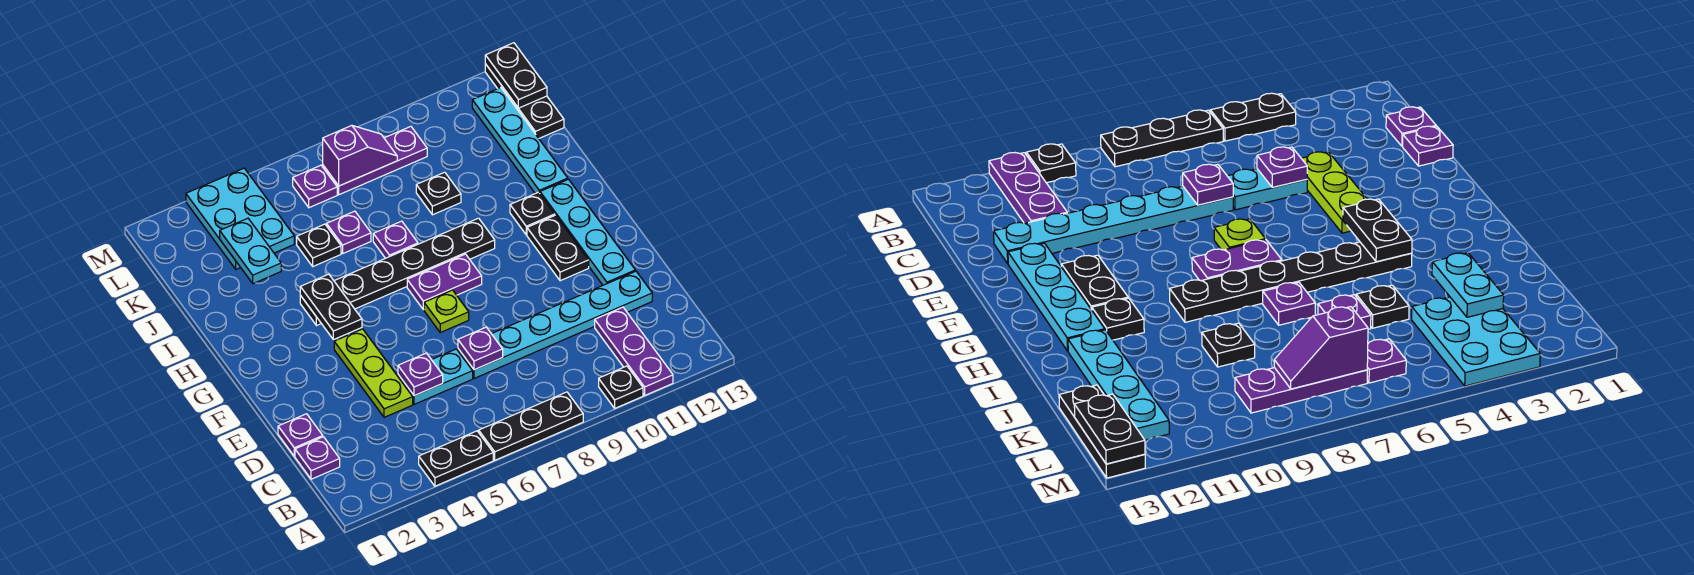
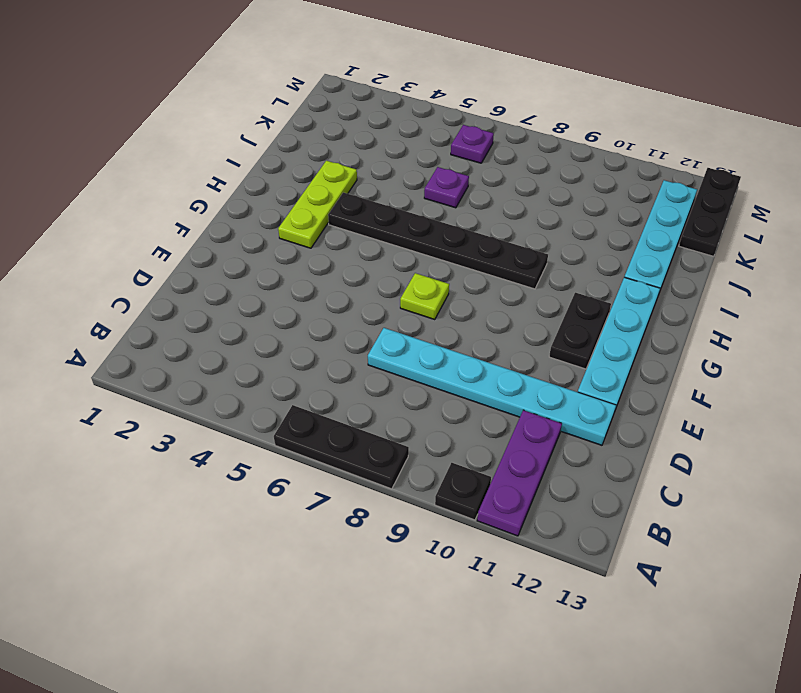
lime 1x3 plate [278,161,357,248] -> lime 1x3 plate moved to [334,329,413,417]
none -> black 1x2 plate [419,431,493,486]
none -> purple 1x1 plate [295,437,340,479]
none -> purple 1x1 plate [278,414,323,456]
none -> cyan 1x2 plate [398,349,473,404]

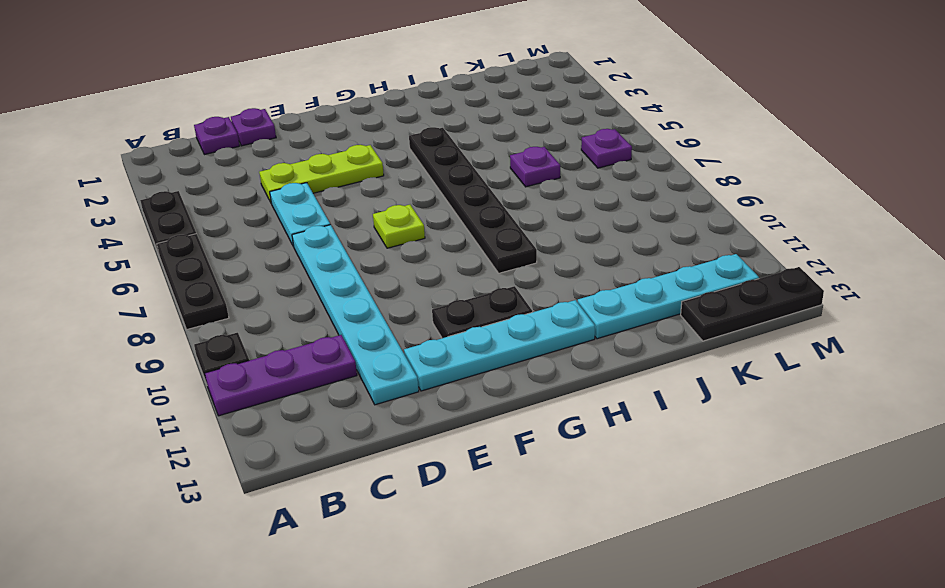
none -> purple 1x2 plate [407,254,482,310]
none -> black 1x1 plate [510,192,555,235]
none -> purple 1x1 plate [373,221,418,258]
none -> black 1x1 plate [297,224,341,266]

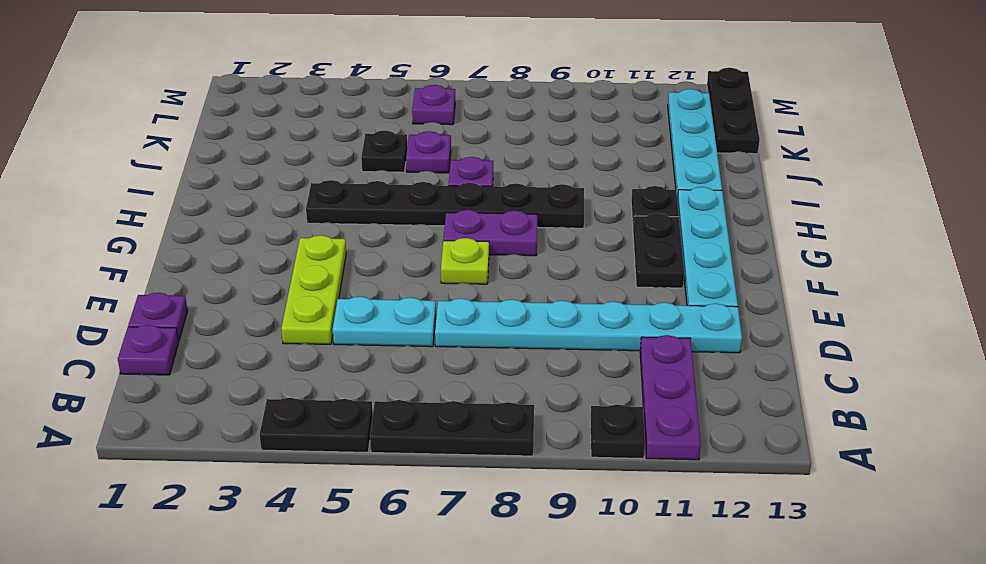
none -> black 1x1 plate [416,172,461,215]
none -> cyan 2x3 plate [186,168,294,269]
none -> purple 1x3 plate [323,126,427,195]
none -> purple 1x1 plate [398,353,443,396]

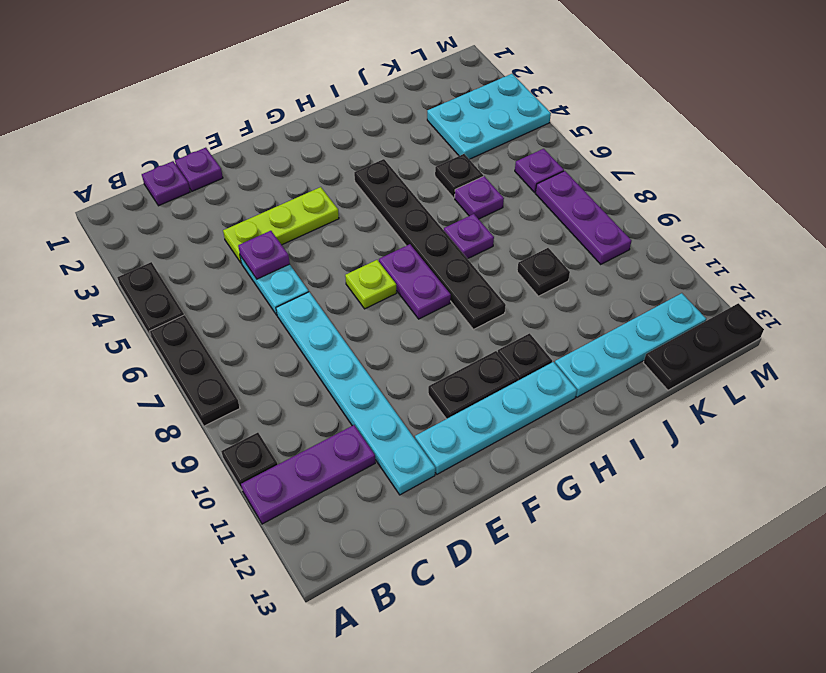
none -> purple 1x1 plate [458,327,503,370]
none -> black 1x2 plate [300,274,362,340]
none -> cyan 1x2 plate [220,218,281,284]
none -> purple 1x2 slope [323,125,397,186]

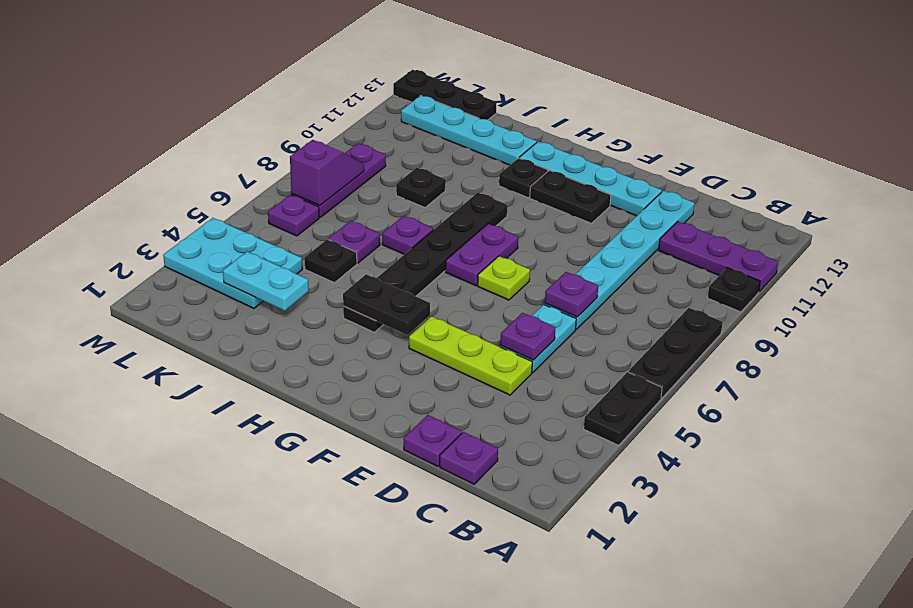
none -> black 1x2 plate [485,43,547,108]

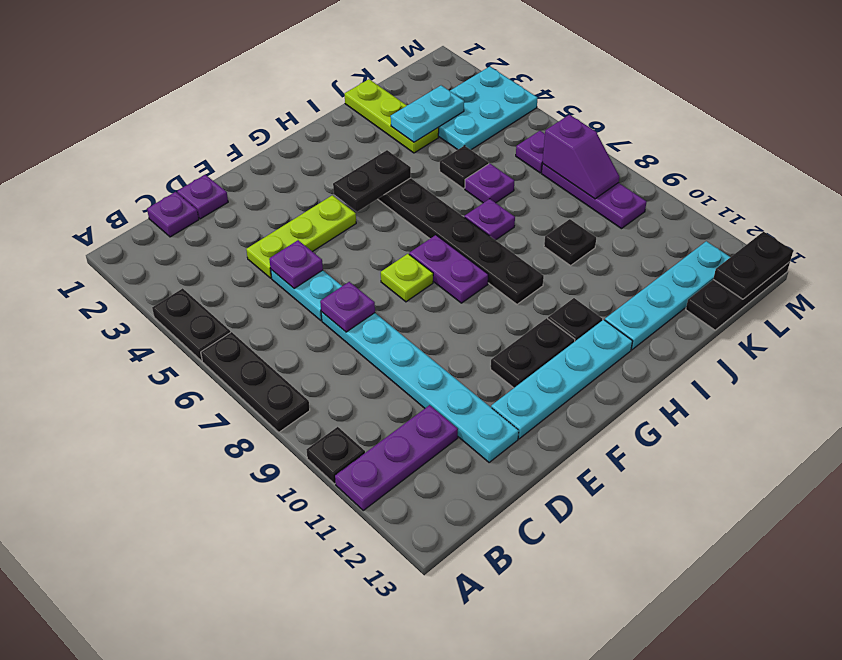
lime 1x3 plate [345,79,439,153] -> none

